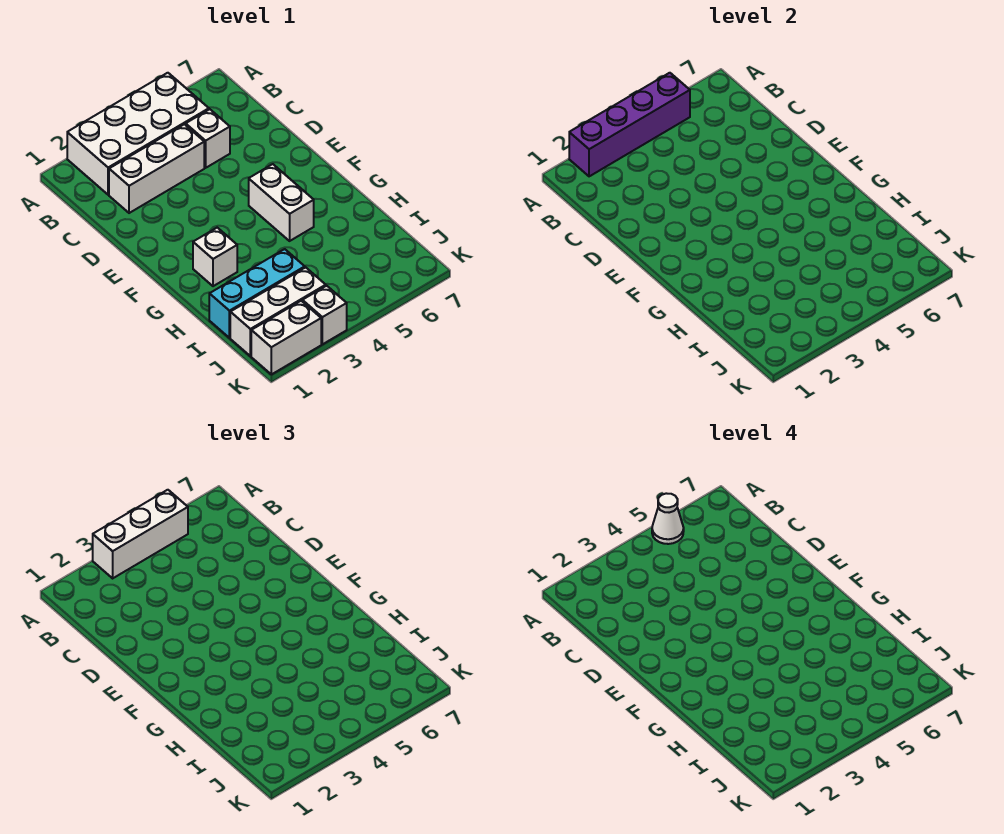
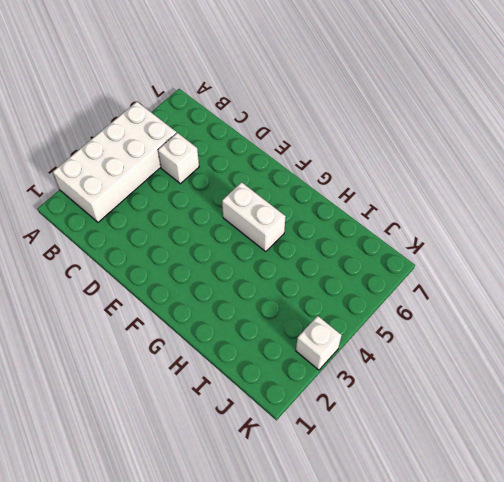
none -> white 1x3 brick [109,124,204,213]
none -> white 1x1 brick [193,228,237,286]
none -> cyan 1x3 brick [209,249,305,338]

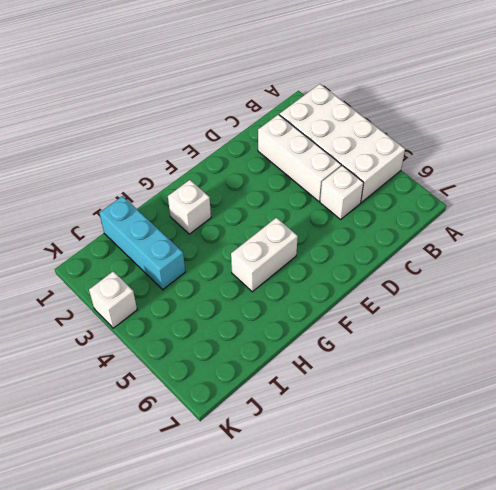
none -> white 1x3 brick [230,267,326,356]
none -> white 1x2 brick [251,301,321,374]
none -> purple 1x4 brick [569,73,690,176]

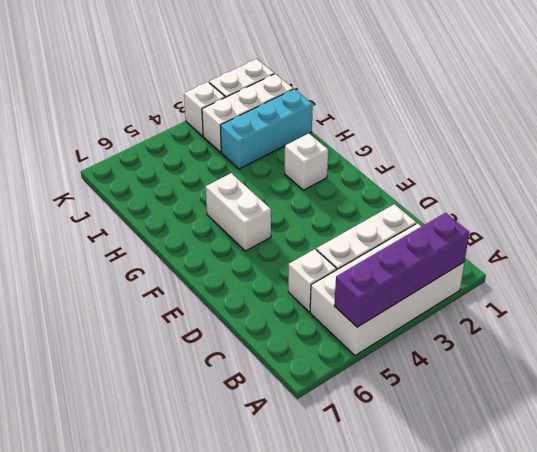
none -> white 1x3 brick [93,490,188,578]
none -> white 1x1 cone [652,493,684,544]

